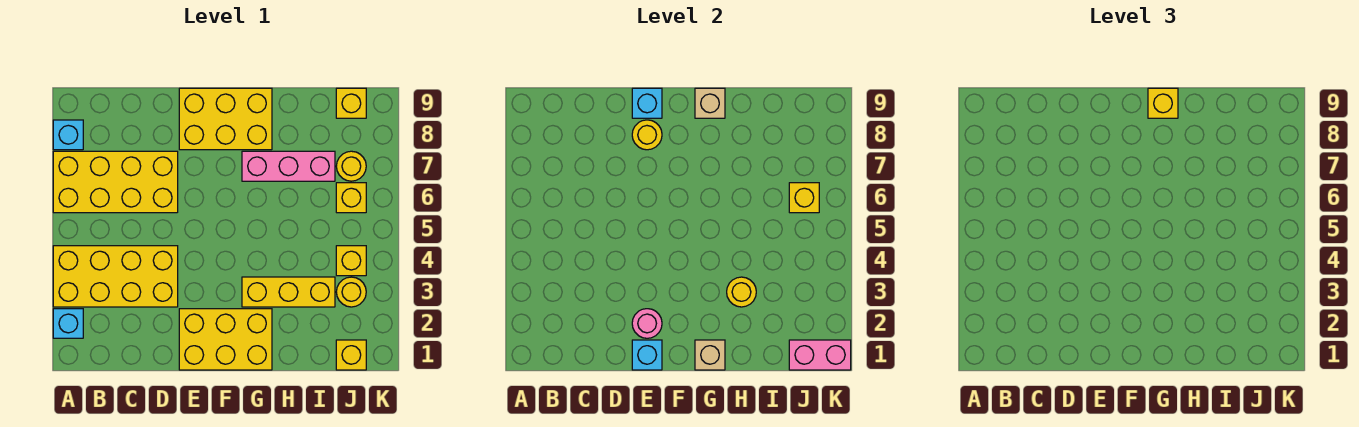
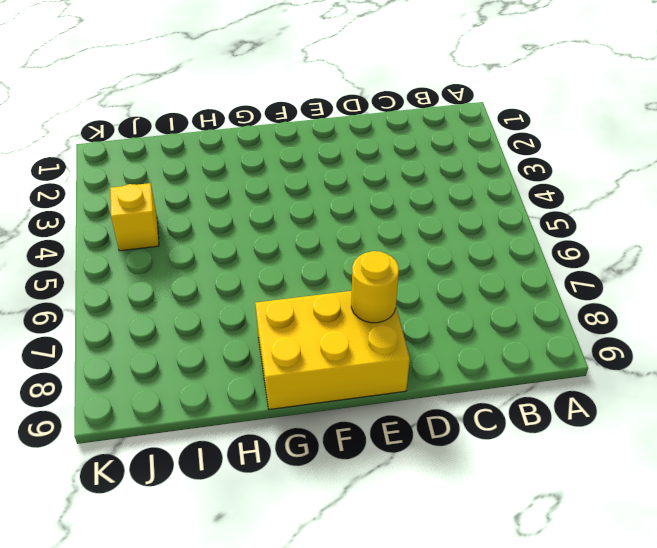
none -> cyan 1x1 brick [53,309,83,338]
none -> yellow 2x4 brick [53,246,178,307]
none -> yellow 2x4 brick [53,151,178,213]

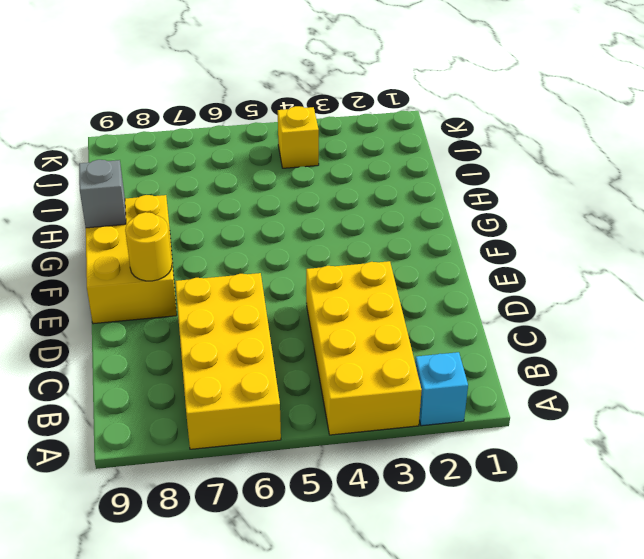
grey 1x1 brick [79,160,126,228] -> tan 1x1 brick [695,88,725,118]
none -> cyan 1x1 brick [53,120,83,150]
none -> yellow 2x3 brick [179,309,272,370]
none -> yellow 1x3 brick [242,277,335,307]

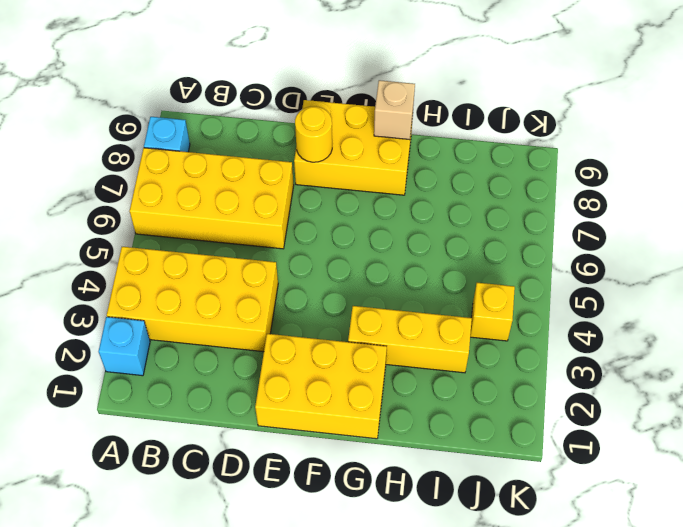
none -> pink 1x3 brick [242,151,335,181]
none -> yellow 1x1 brick [336,340,366,370]
none -> yellow 1x1 round brick [336,277,366,307]

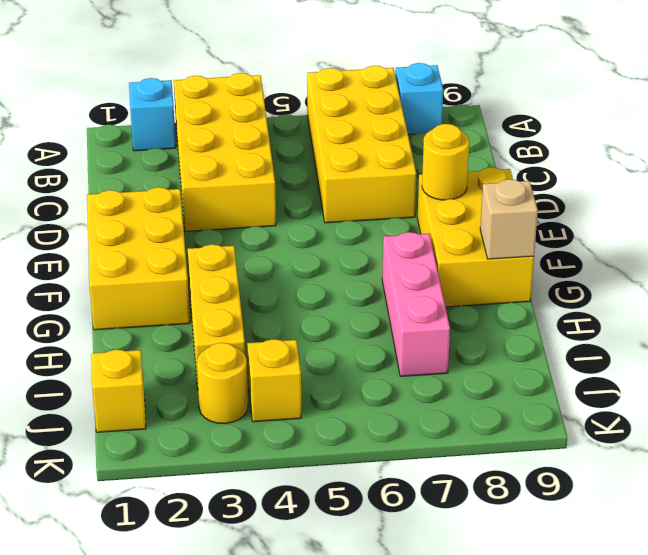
none -> yellow 1x1 brick [336,183,366,213]
none -> yellow 1x1 round brick [336,151,366,181]
none -> yellow 1x1 brick [336,88,366,118]

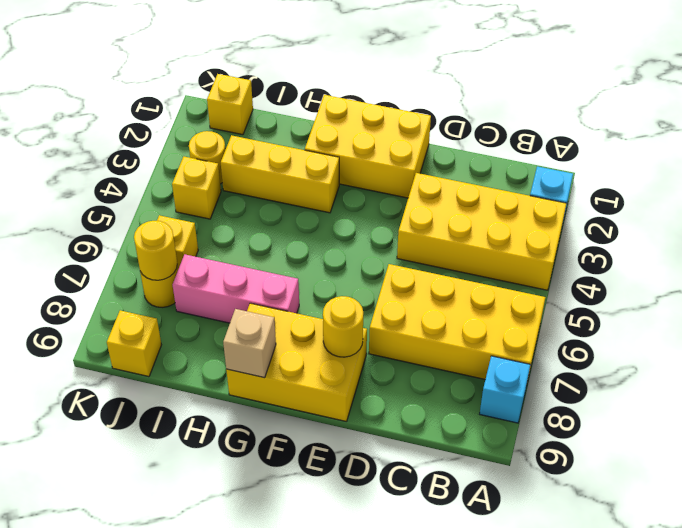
yellow 1x1 round brick [134,221,177,280] -> yellow 1x1 round brick moved to [727,277,756,307]
none -> cyan 1x1 brick [632,340,662,370]
none -> pink 1x1 round brick [632,309,662,338]
none -> cyan 1x1 brick [632,88,662,118]

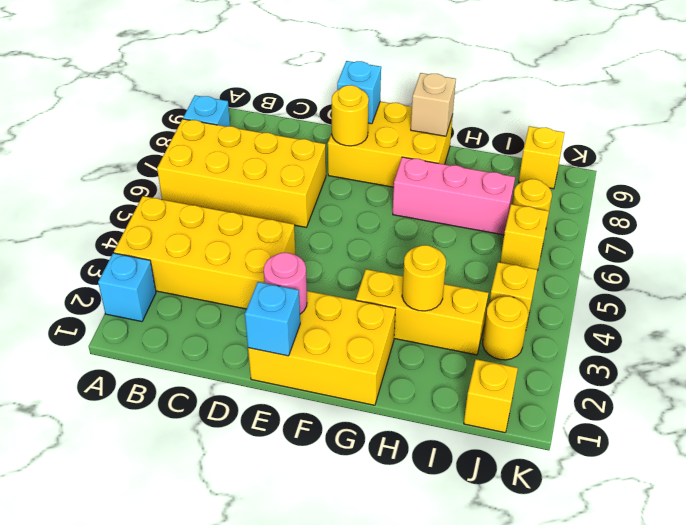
none -> tan 1x1 brick [695,340,725,370]
none -> pink 1x2 brick [789,340,851,370]
none -> yellow 1x1 brick [789,183,819,213]

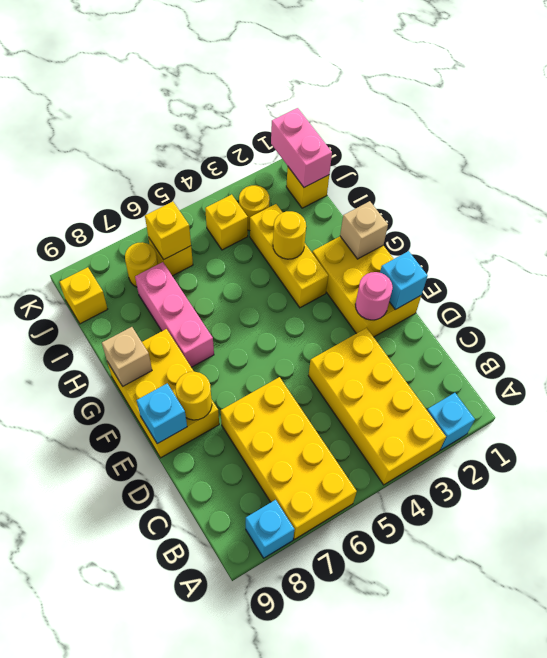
none -> yellow 1x1 brick [1148,88,1178,118]

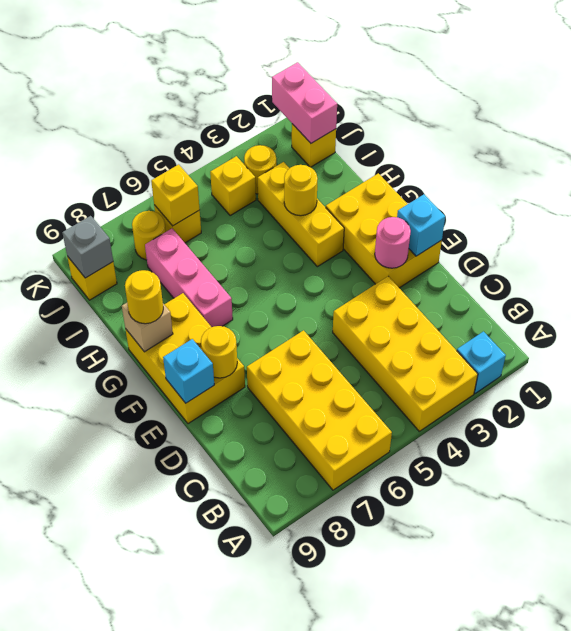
yellow 1x1 round brick [125,270,163,324] -> yellow 1x1 brick [1148,88,1178,118]
grey 1x1 brick [62,216,113,278] -> none
none -> cyan 1x1 brick [53,120,83,150]
none -> tan 1x1 brick [695,340,725,370]

